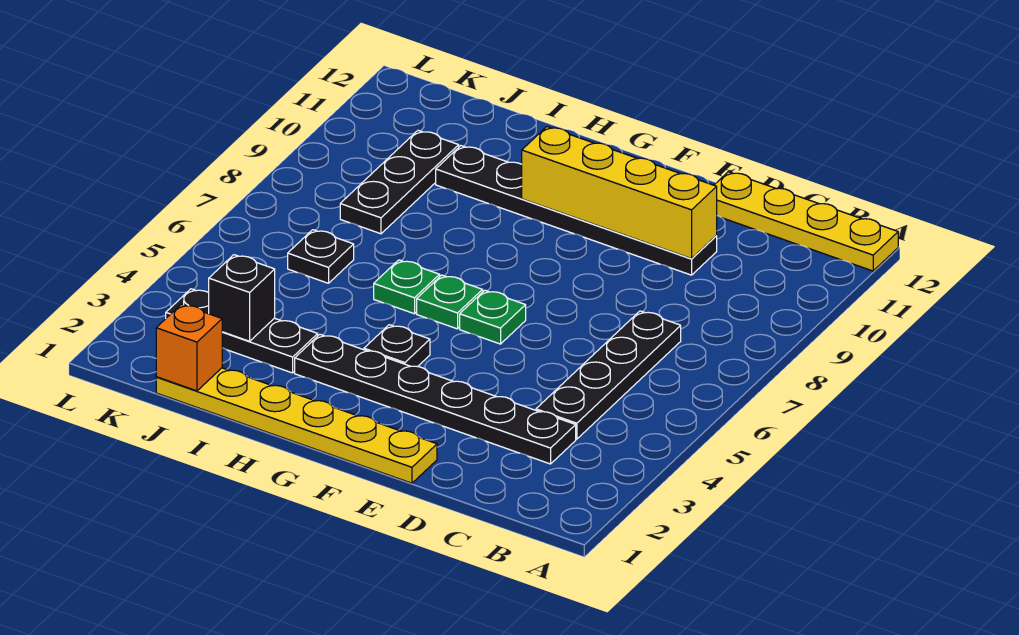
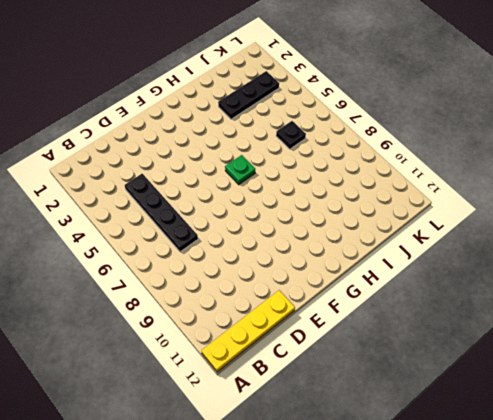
none -> black 1x6 plate [295,335,576,464]
none -> black 1x6 plate [436,146,717,275]
none -> yellow 1x6 plate [156,368,437,483]

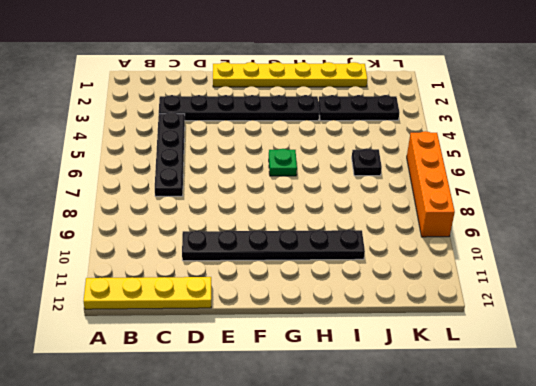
orange 1x4 brick [407,131,455,237] -> none
none -> green 1x1 plate [460,290,526,344]
none -> black 1x1 plate [364,325,430,367]
none -> green 1x1 plate [374,260,440,314]

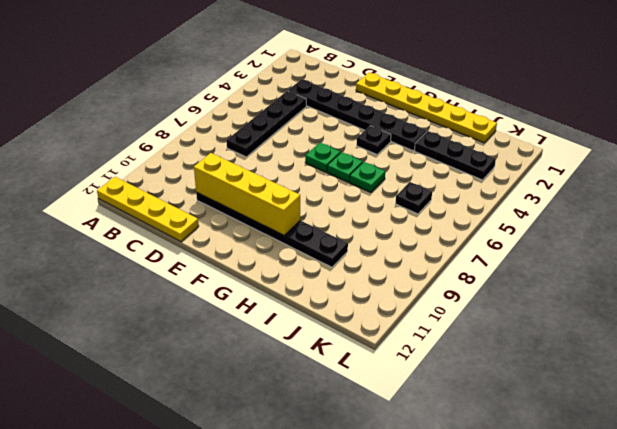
none -> black 1x3 plate [340,130,459,234]
none -> orange 1x1 brick [156,304,222,391]
none -> black 1x1 brick [209,255,275,341]

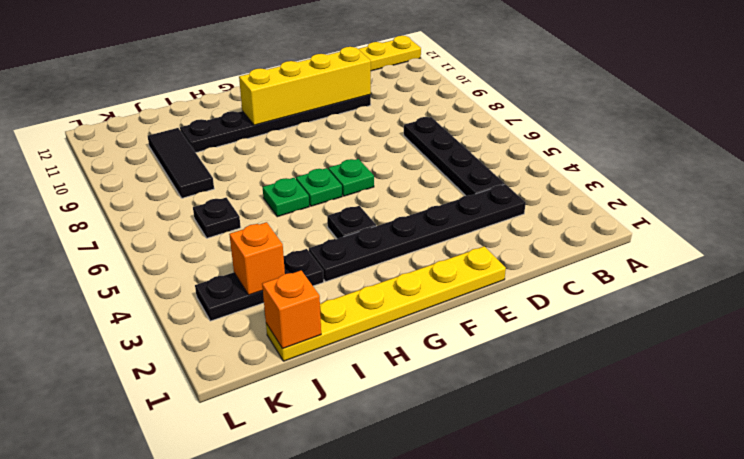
orange 1x1 brick [229,222,285,295] -> black 1x1 brick [209,255,275,341]
black 1x3 tile [148,128,214,198] -> black 1x3 plate [340,130,459,234]

